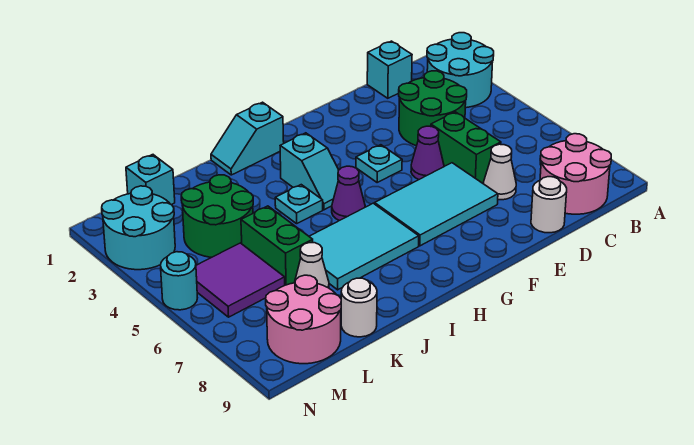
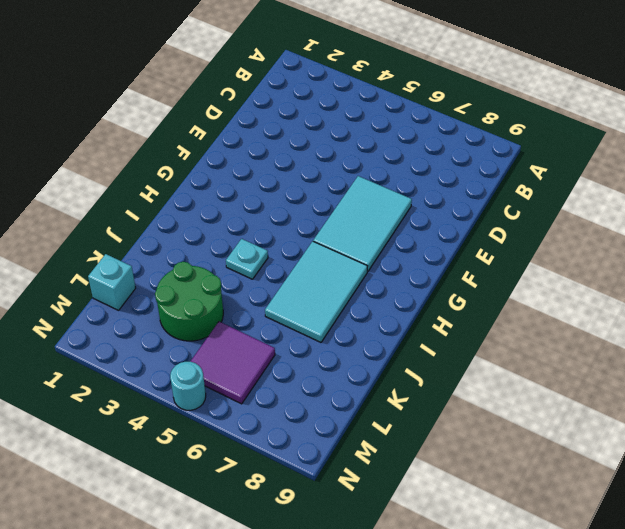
none -> cyan 2x2 round brick [427,33,494,108]
none -> pink 2x2 round brick [540,134,611,214]
none -> cyan 1x1 brick [367,41,412,98]

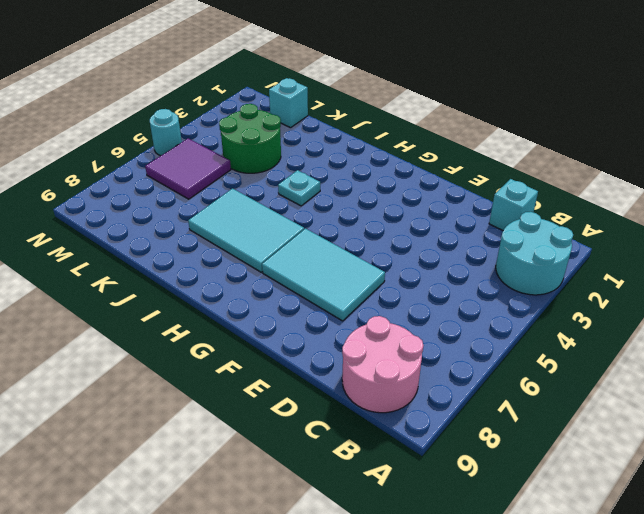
none -> green 2x2 round brick [399,71,467,146]
none -> green 1x2 brick [431,112,501,183]
none -> white 1x1 cone [483,144,516,200]

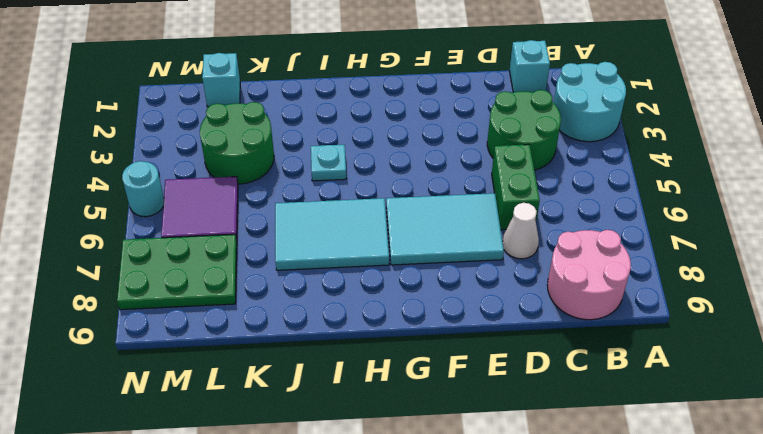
green 2x3 plate [117,234,237,310] -> pink 2x2 round brick [266,275,341,364]
none -> white 1x1 round brick [531,177,567,233]
none -> purple 1x1 cone [411,126,444,179]
none -> cyan 1x1 plate [356,145,402,182]

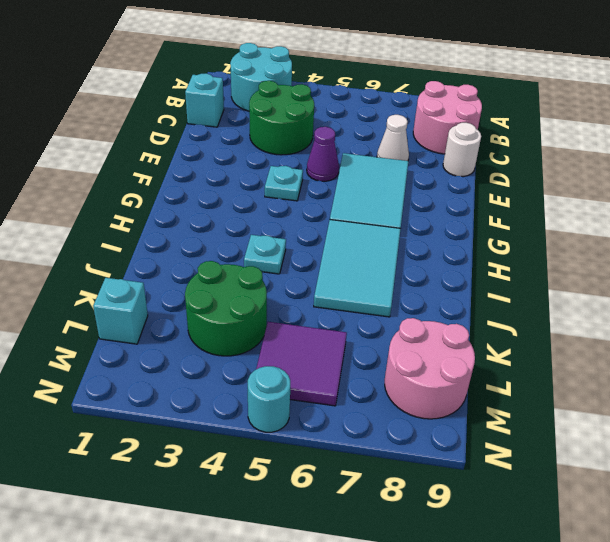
none -> green 1x2 brick [431,112,501,183]
none -> cyan 1x2 slope [211,102,284,175]
none -> cyan 1x2 slope [280,133,338,210]

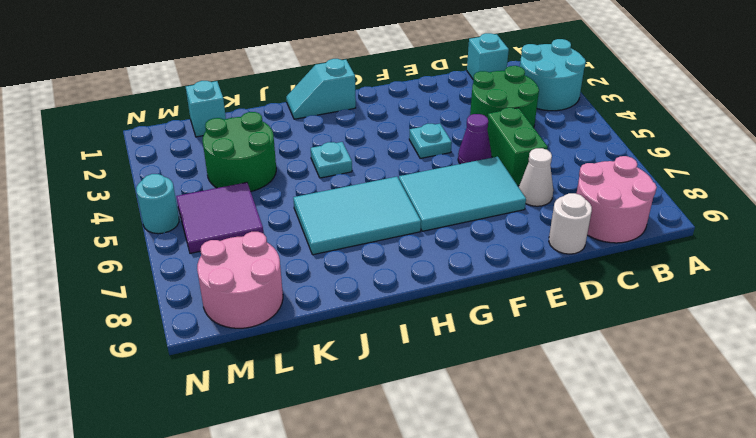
none -> cyan 1x2 slope [280,133,338,210]
none -> purple 1x1 cone [332,166,365,221]
none -> green 1x2 brick [241,206,313,285]

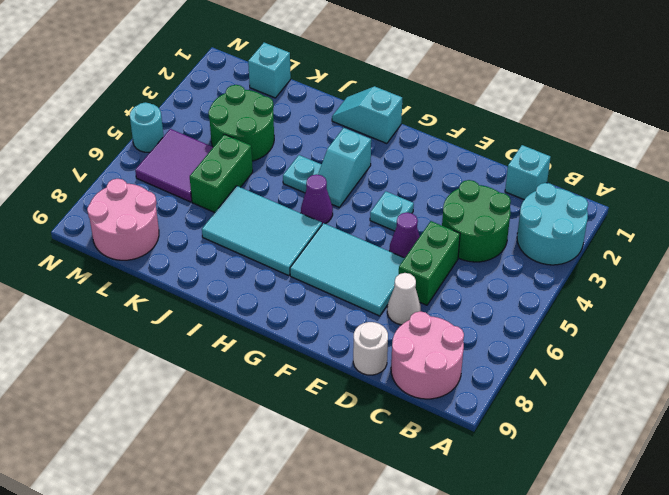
none -> white 1x1 cone [295,243,329,288]
none -> white 1x1 round brick [341,278,377,337]
none -> cyan 2x2 round brick [102,186,175,270]

